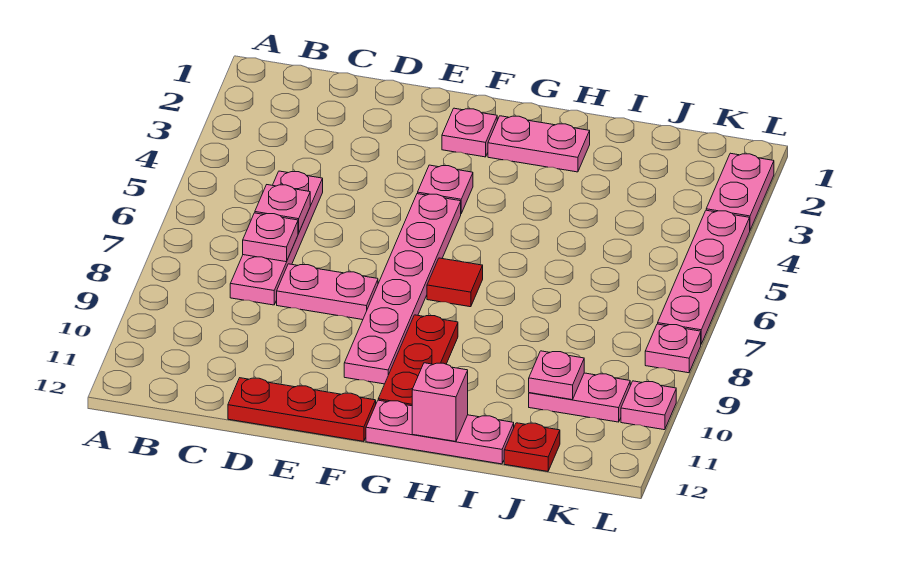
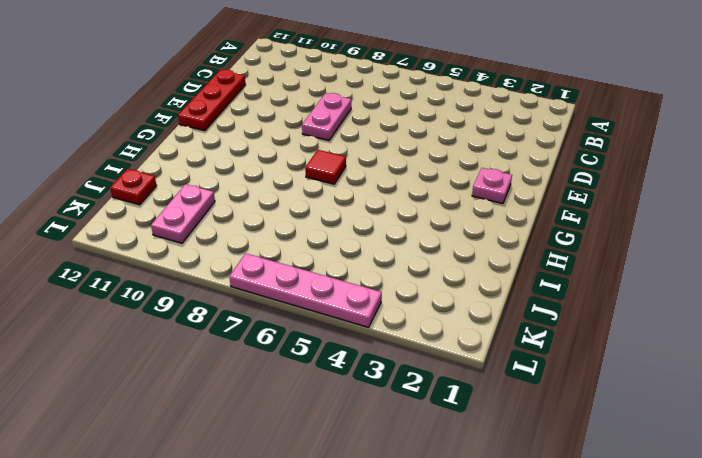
none -> pink 1x4 plate [230,171,323,305]
none -> pink 1x1 plate [418,165,473,213]
none -> pink 1x6 plate [344,194,461,384]

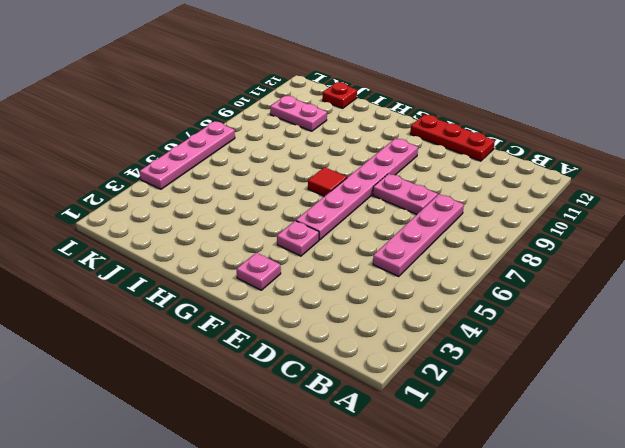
none -> pink 1x2 plate [488,116,590,172]
none -> red 1x3 plate [378,315,458,406]
none -> pink 1x3 plate [366,400,514,464]

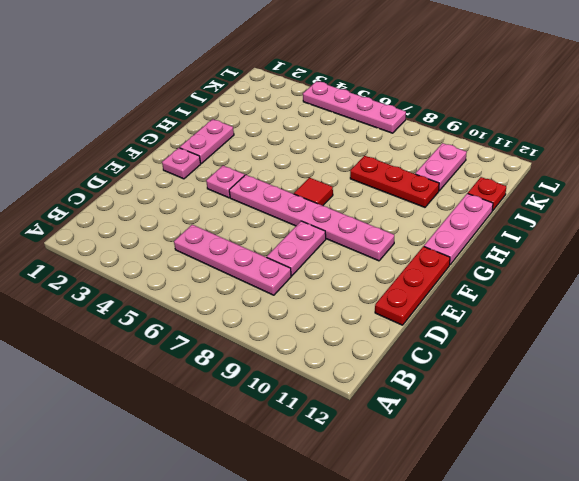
red 1x3 plate [350,156,439,207] -> red 1x3 plate moved to [378,315,458,406]
none -> pink 1x2 plate [706,153,774,230]
none -> pink 1x1 plate [645,324,701,373]
none -> pink 1x1 plate [621,381,676,430]

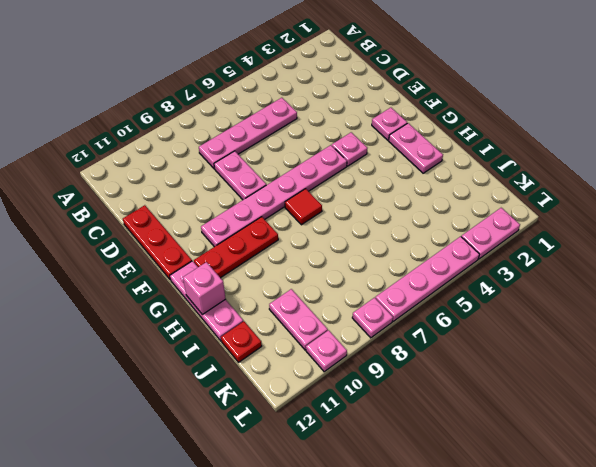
none -> pink 1x1 plate [255,185,310,233]
none -> pink 1x1 plate [243,213,298,262]
none -> pink 1x1 plate [529,351,584,400]

